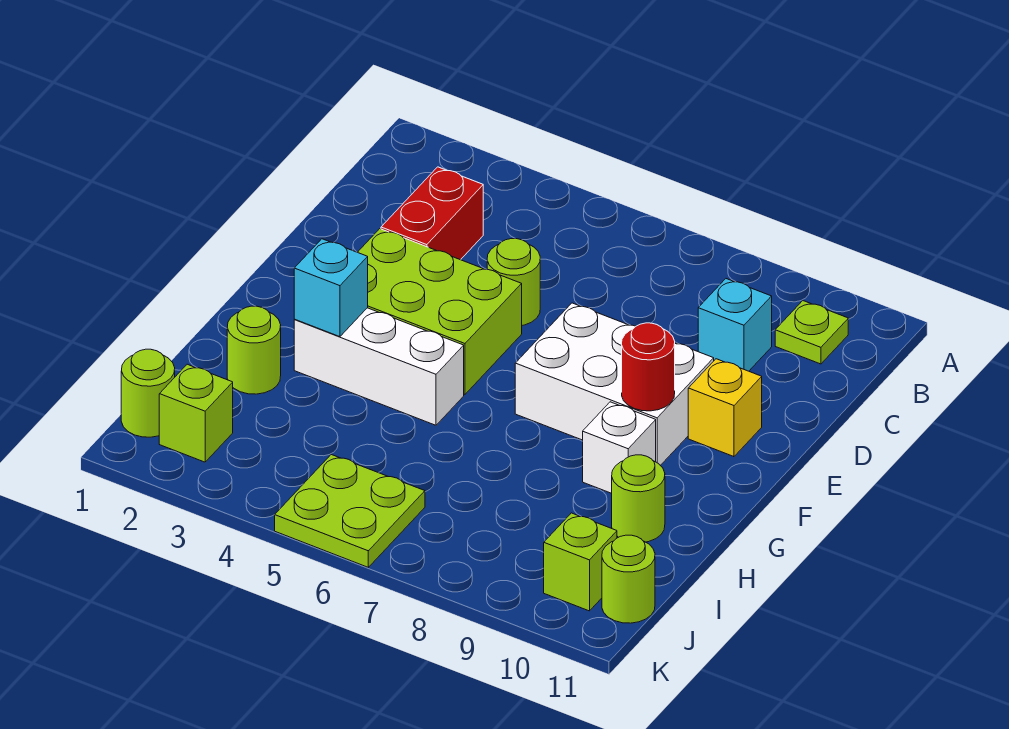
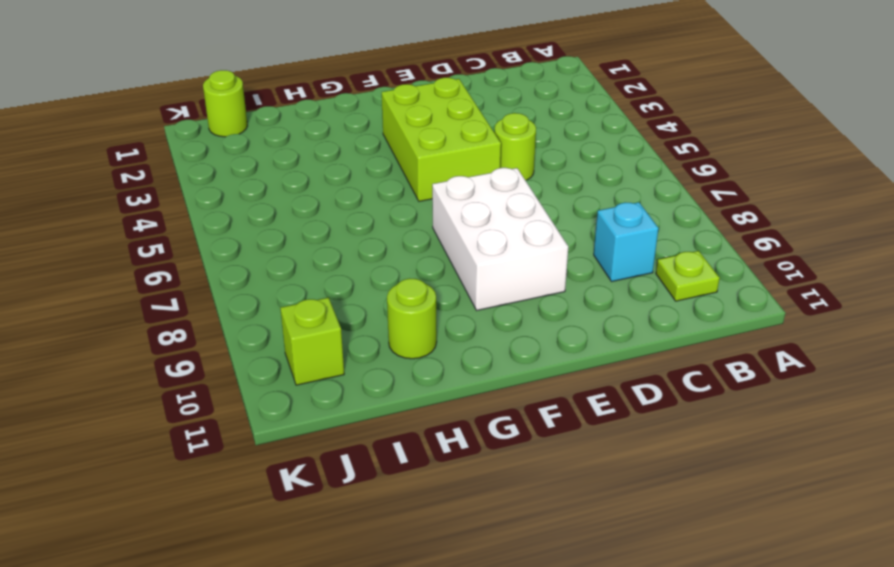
none -> red 1x2 brick [381,167,483,260]
none -> yellow 1x1 brick [688,359,762,457]
none -> white 1x3 brick [294,308,464,425]

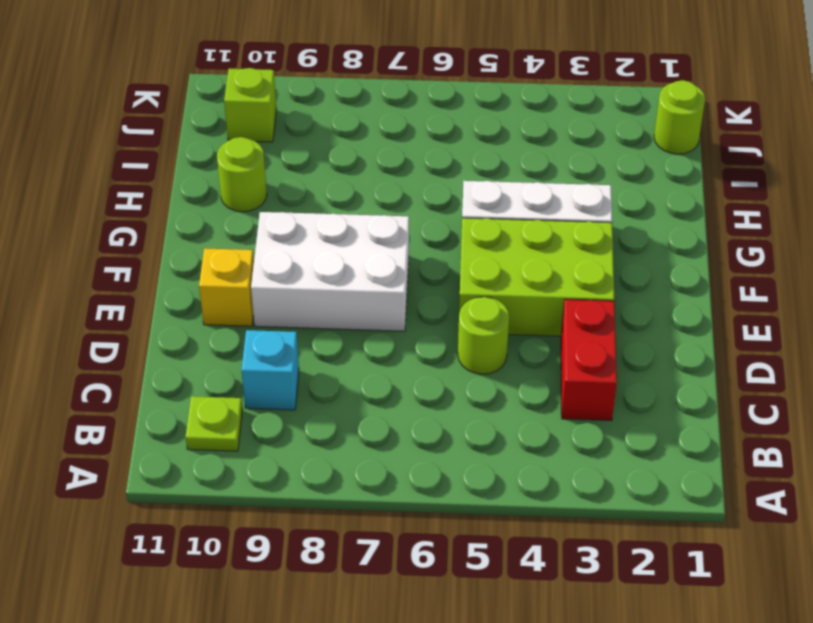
none -> white 1x1 brick [583,402,656,493]
none -> lime 1x1 round brick [227,306,281,394]
none -> lime 1x1 brick [159,364,233,462]

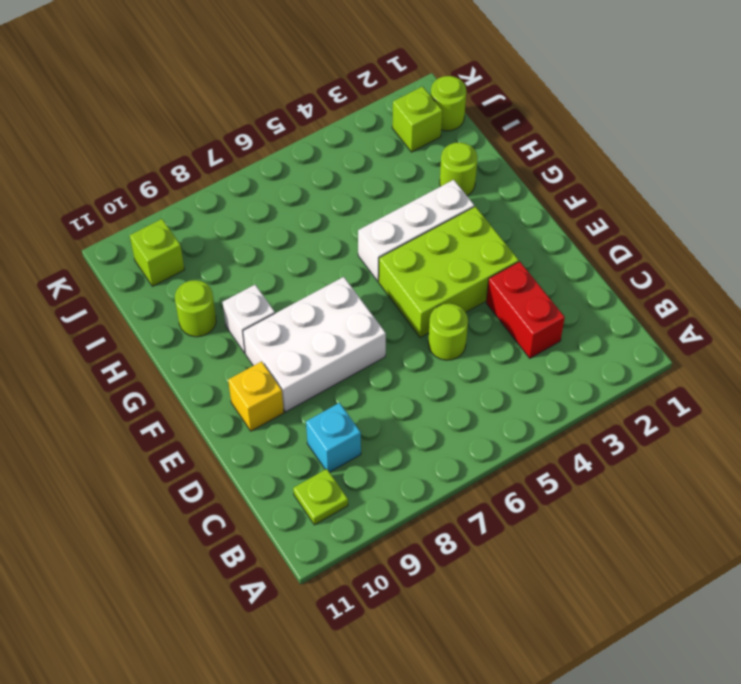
none -> lime 2x2 plate [275,455,425,567]
none -> lime 1x1 round brick [602,535,655,623]
none -> red 1x1 round brick [622,323,675,411]

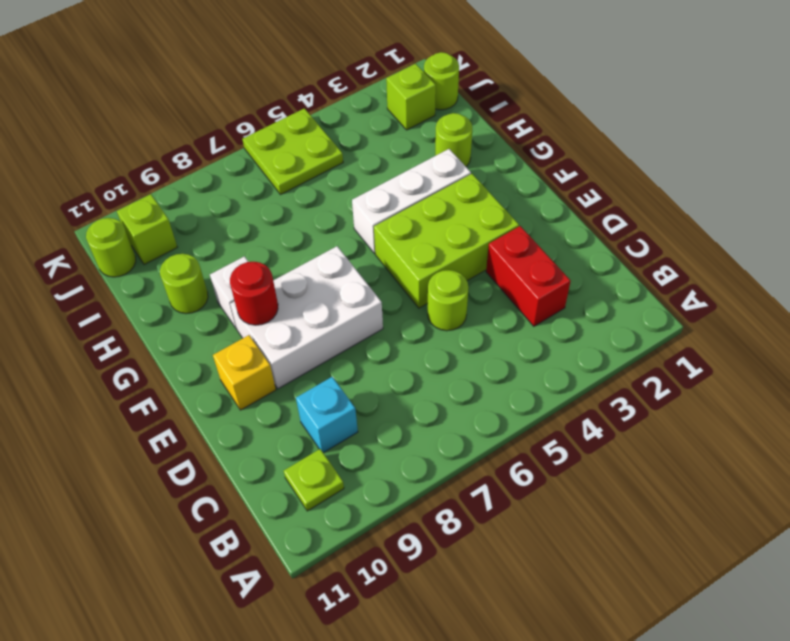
none -> cyan 1x1 brick [294,239,368,337]

